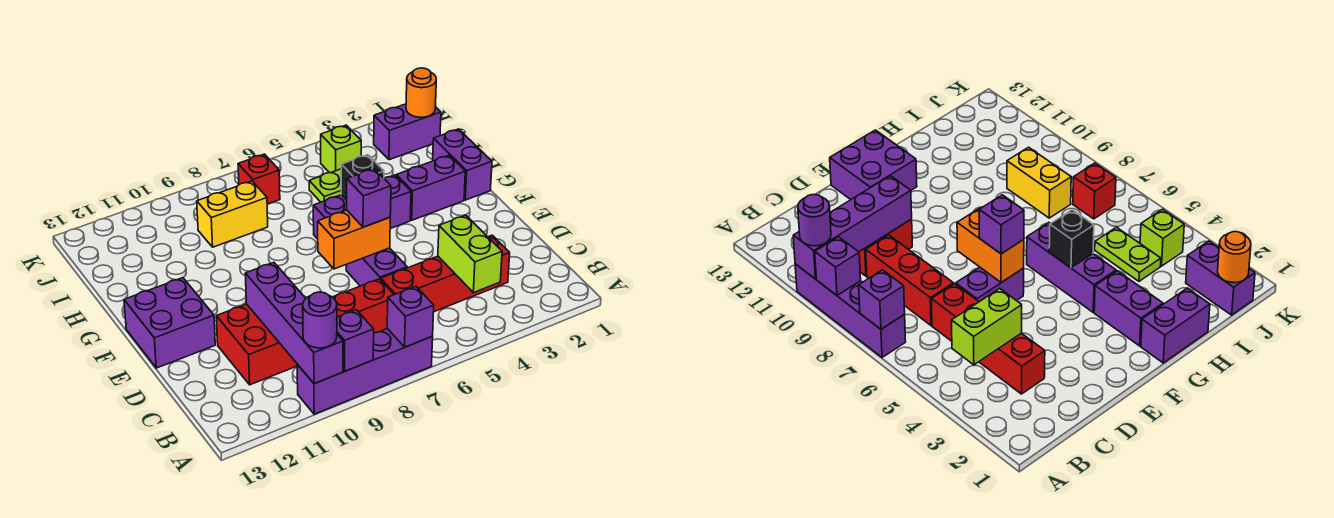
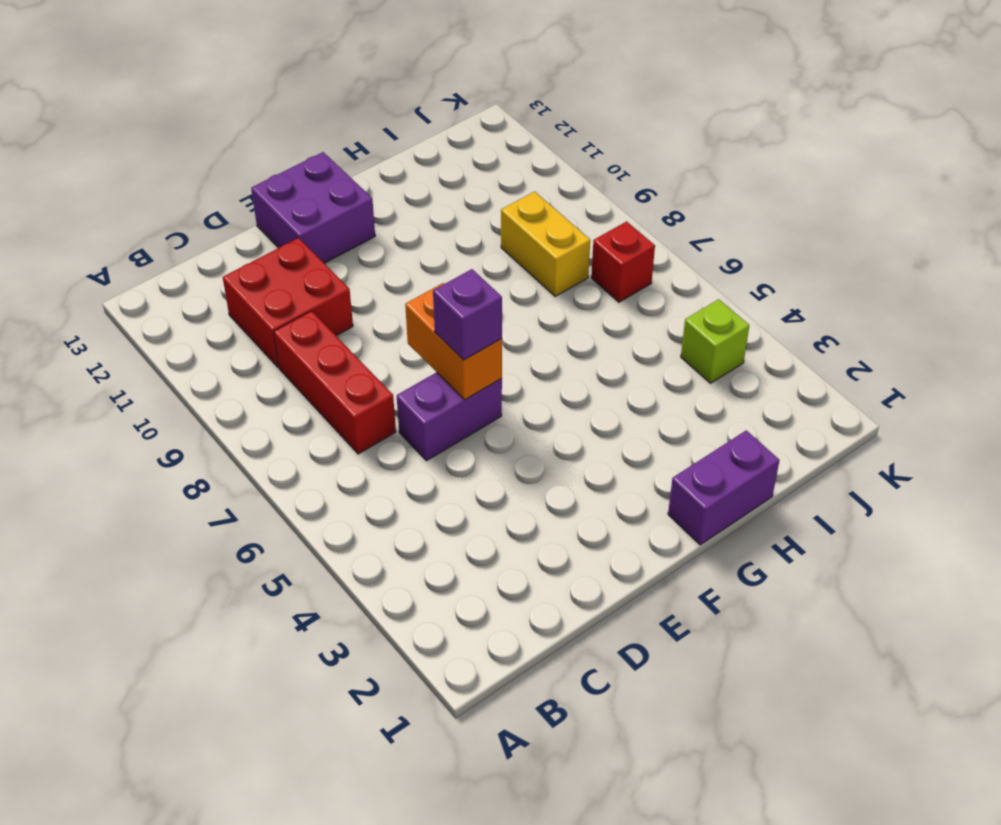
none -> purple 1x4 brick [297,329,433,414]
none -> red 1x4 brick [381,235,510,312]
none -> purple 1x2 brick [396,155,465,220]

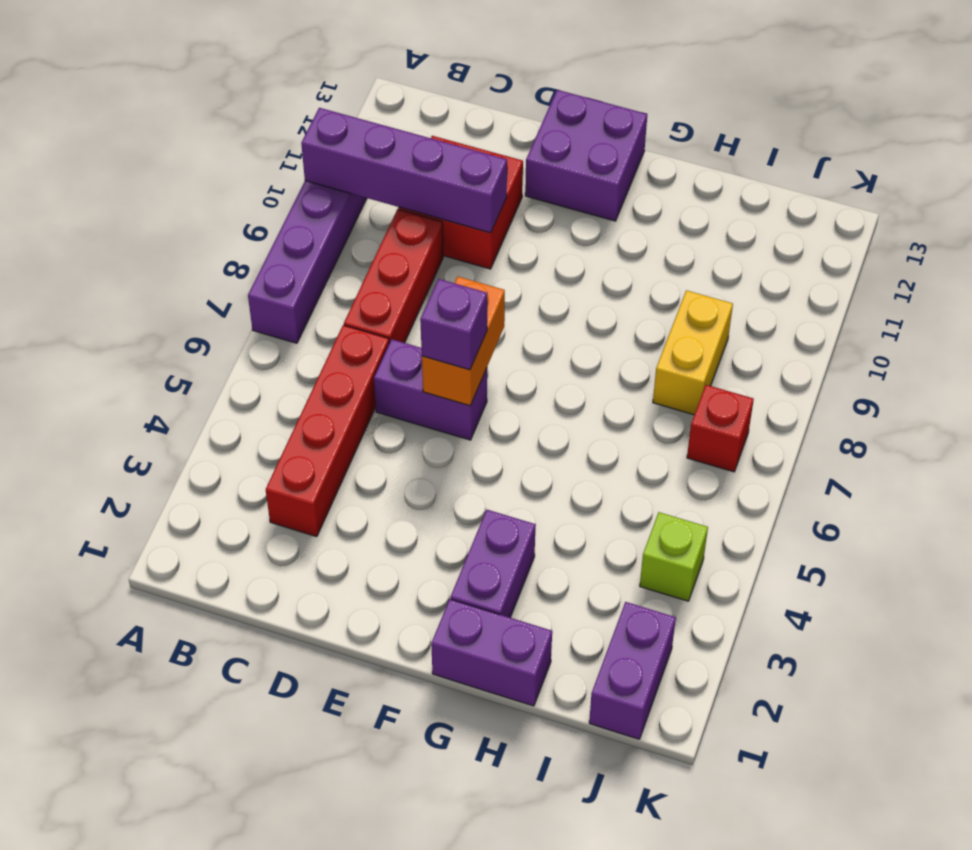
none -> purple 1x3 brick [313,175,411,239]
none -> lime 1x2 plate [309,169,341,202]
none -> purple 1x1 brick [387,287,434,347]

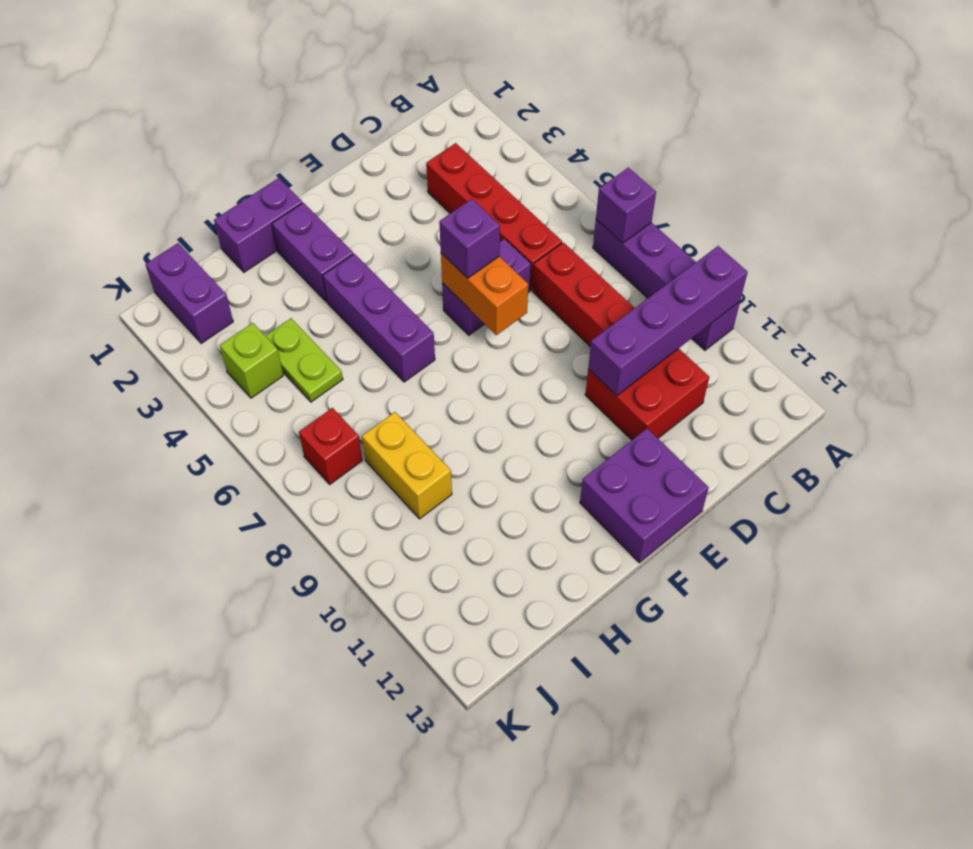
none -> purple 1x1 brick [337,310,374,371]
none -> lime 1x2 brick [438,215,502,293]
none -> black 1x1 brick [341,155,384,200]

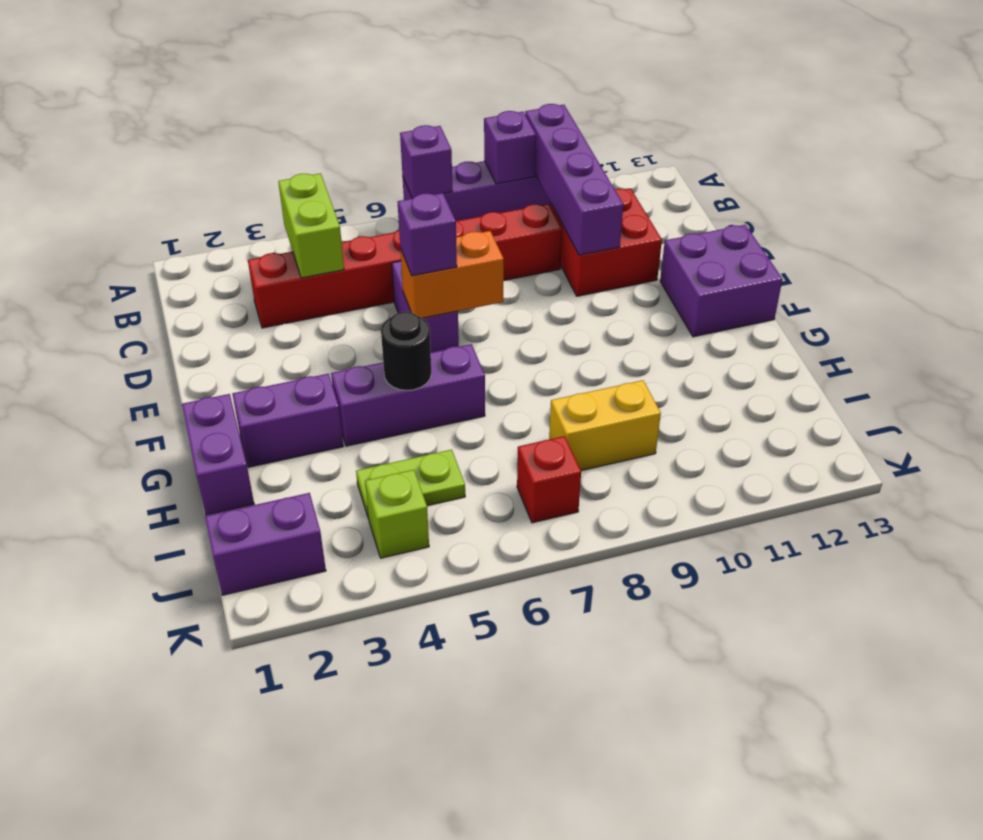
black 1x1 round brick [381,312,432,390] -> black 1x1 brick [341,155,384,200]
none -> orange 1x1 round brick [406,68,436,117]
none -> purple 1x1 round brick [303,292,337,348]

